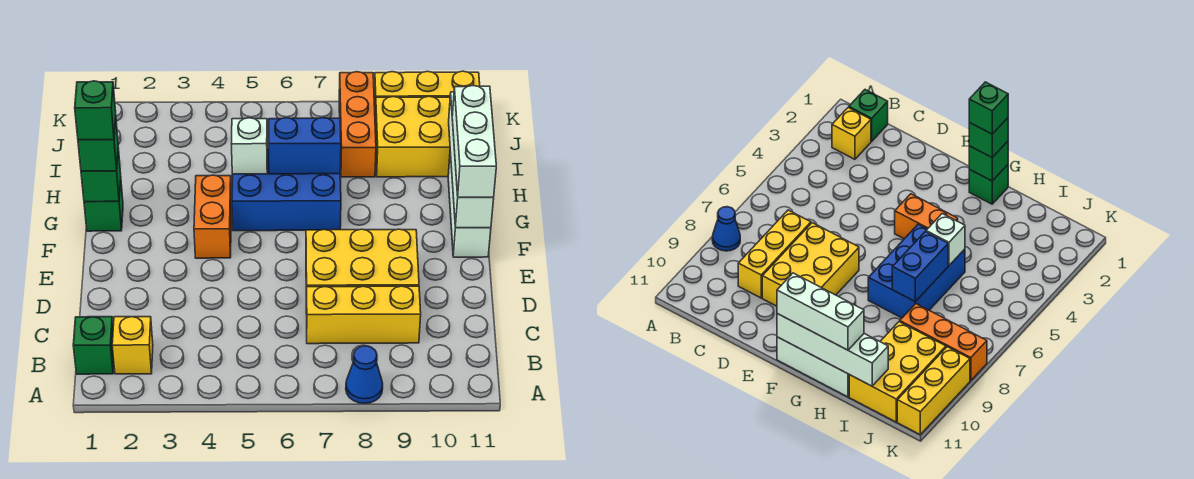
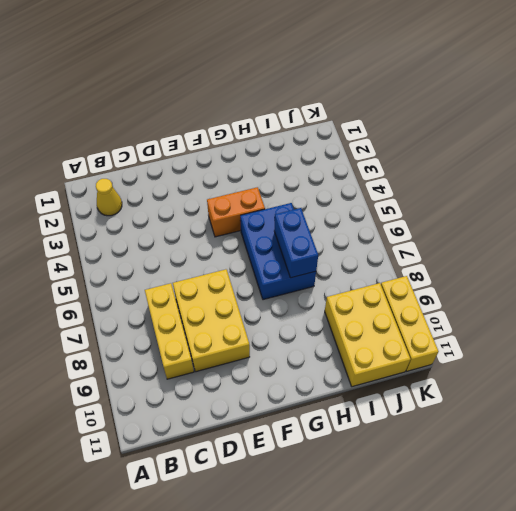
yellow 1x1 cone [96,179,122,216] -> yellow 1x1 brick [112,317,153,374]
none -> blue 1x1 cone [346,346,383,404]
none -> green 1x1 brick [73,317,114,374]
none -> white 1x3 brick [448,152,491,257]

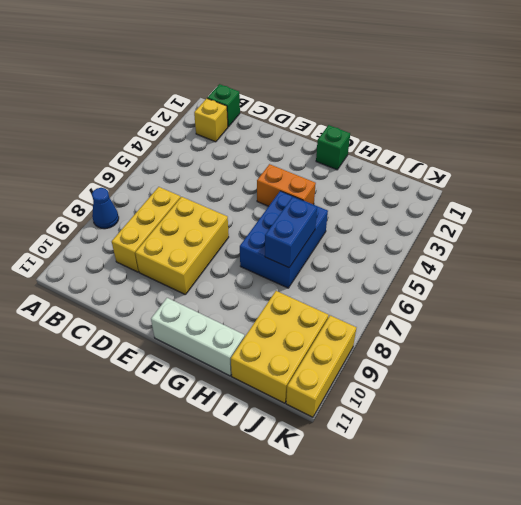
none -> orange 1x3 brick [339,72,376,177]
none -> white 1x4 brick [449,92,494,228]
none -> green 1x1 brick [81,148,121,202]

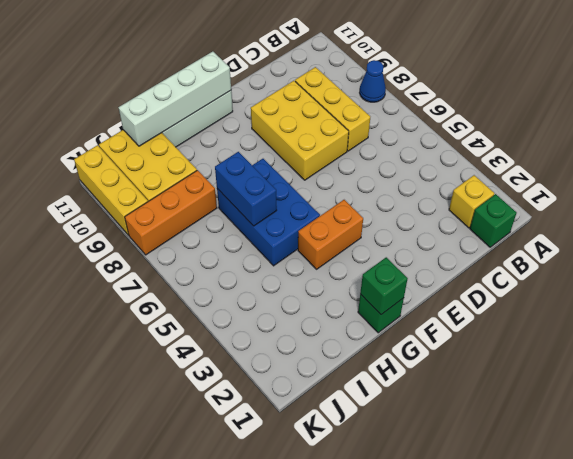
none -> white 1x1 brick [231,118,267,174]
none -> white 1x3 brick [452,86,496,197]
none -> green 1x1 brick [78,118,118,171]

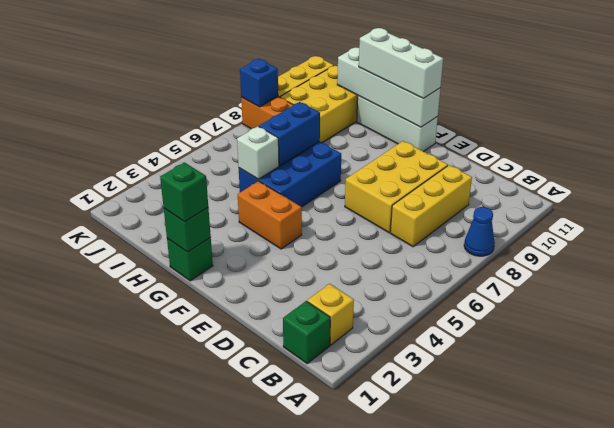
blue 1x1 brick [240,59,278,107] -> none
none -> green 1x1 brick [75,81,116,140]

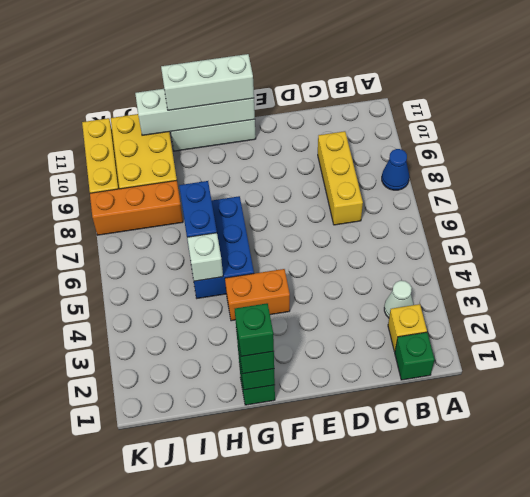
white 1x1 cone [384,281,414,318] -> none
none -> yellow 2x3 brick [306,229,419,314]

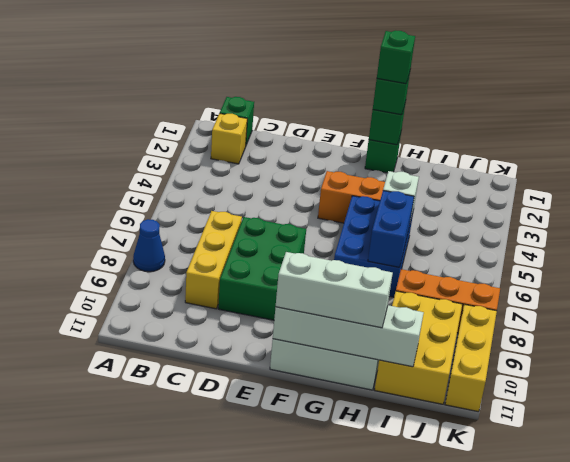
green 2x3 brick [218,217,306,320] -> yellow 2x3 brick [306,229,419,314]

